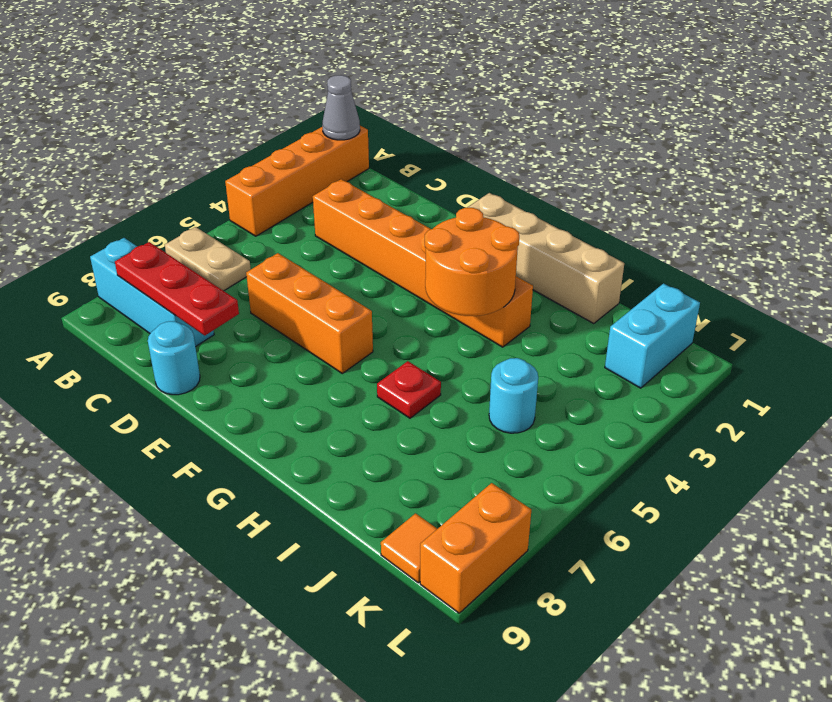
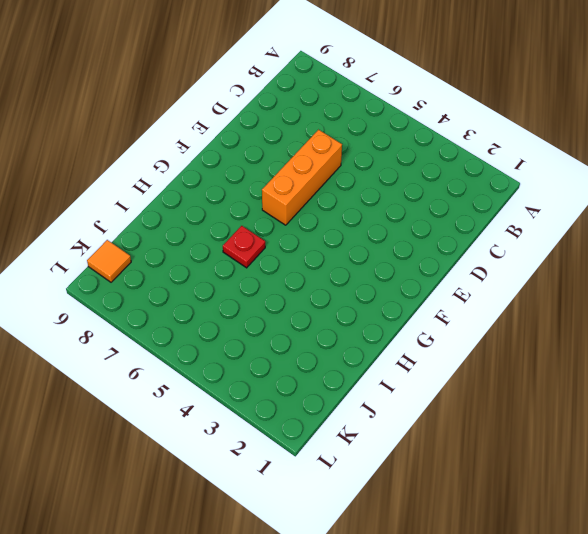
none -> orange 1x4 brick [225,126,369,236]
none -> tan 1x2 plate [165,227,251,291]
none -> cyan 1x3 brick [90,238,214,347]

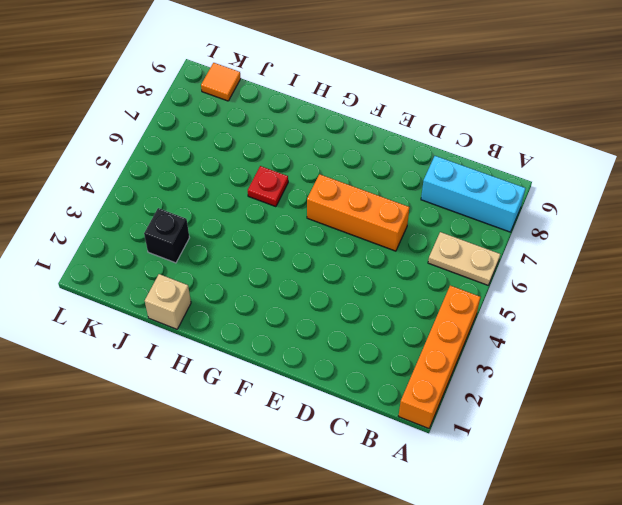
tan 1x1 brick [145,274,191,329] -> tan 1x4 brick [467,193,624,324]
black 1x1 brick [144,208,189,263] -> none
none -> orange 1x6 brick [313,179,533,347]
none -> cyan 1x1 round brick [148,321,200,395]
none -> cyan 1x1 round brick [489,358,538,433]

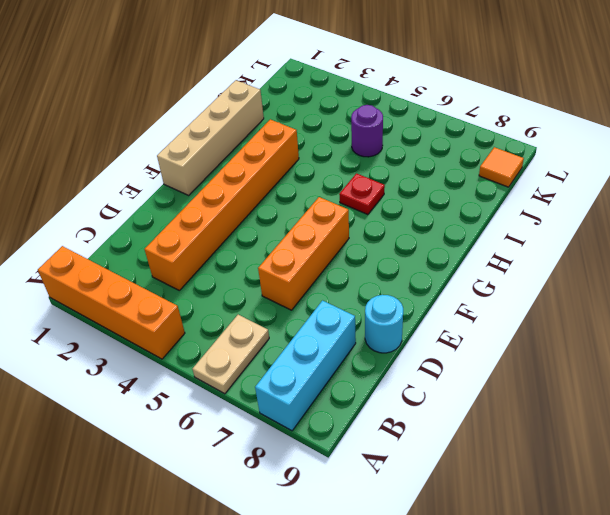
purple 1x1 round brick [351,105,383,157] -> cyan 1x1 round brick [489,358,538,433]
none -> cyan 1x2 brick [605,283,700,388]
none -> orange 1x2 brick [420,483,531,613]
none -> grey 1x1 cone [322,75,360,140]

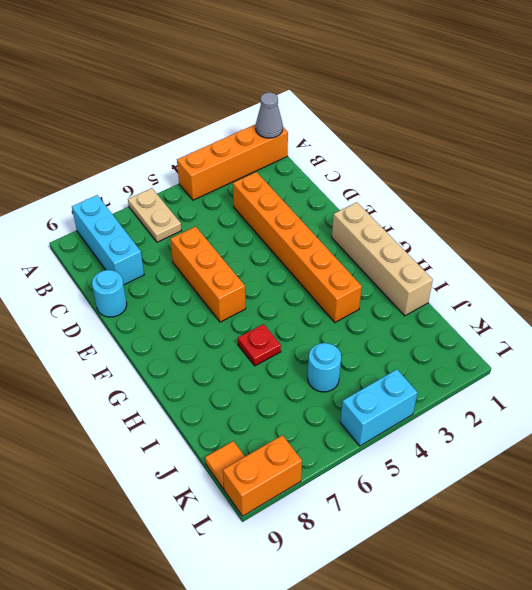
cyan 1x2 brick [340,369,418,446] -> cyan 1x2 brick moved to [605,283,700,388]
none -> red 1x3 plate [115,242,239,335]
none -> orange 2x2 round brick [425,208,519,316]

